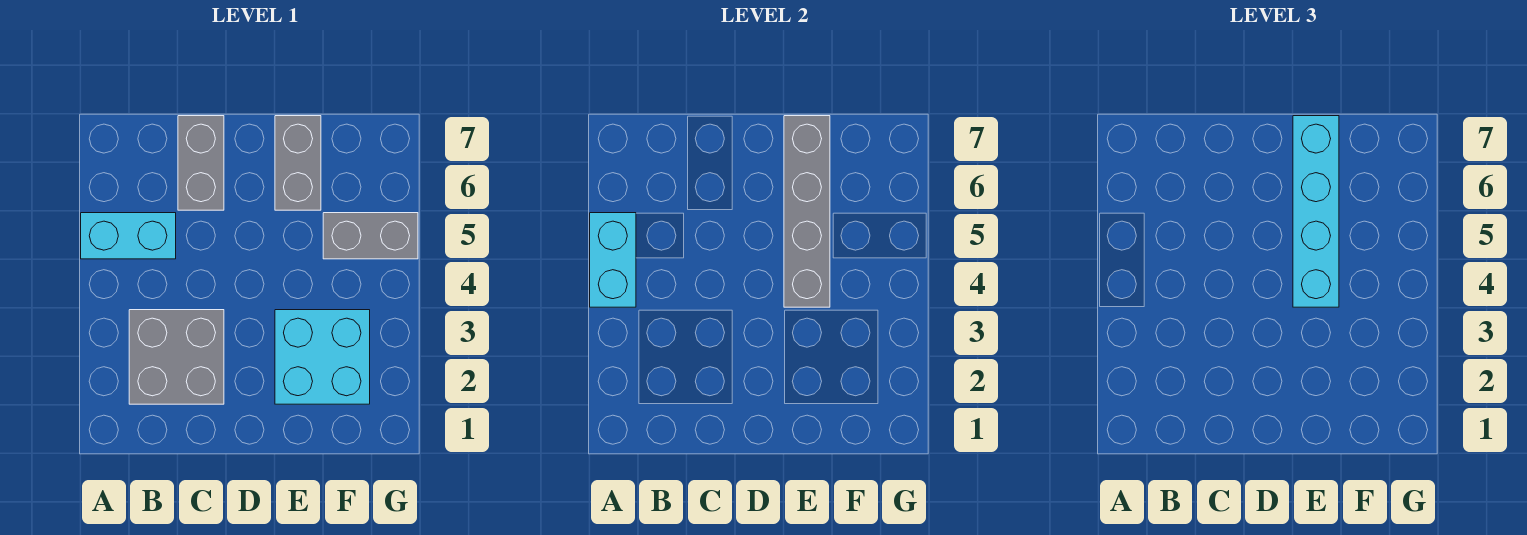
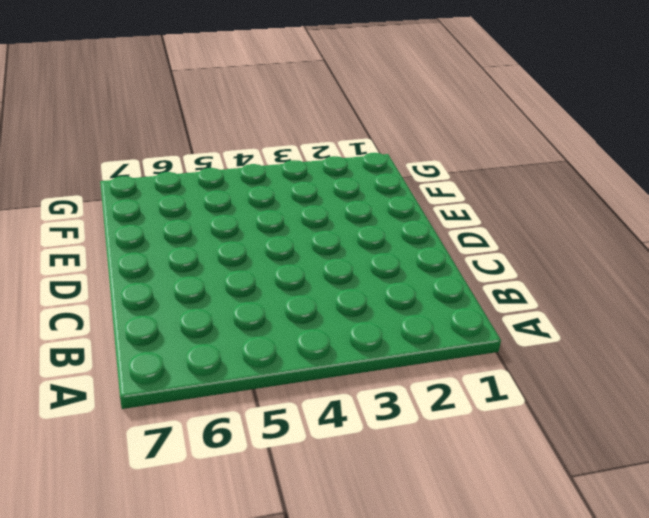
none -> cyan 1x2 brick [81,213,176,259]
none -> grey 2x2 brick [129,310,224,404]

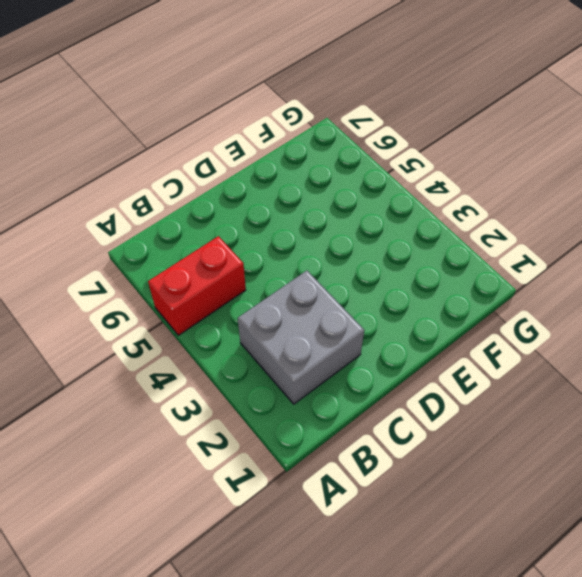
red 1x2 brick [148,236,246,335] -> cyan 1x2 brick [81,213,176,259]
none -> grey 1x2 brick [178,116,224,210]
none -> cyan 2x2 brick [275,310,370,404]

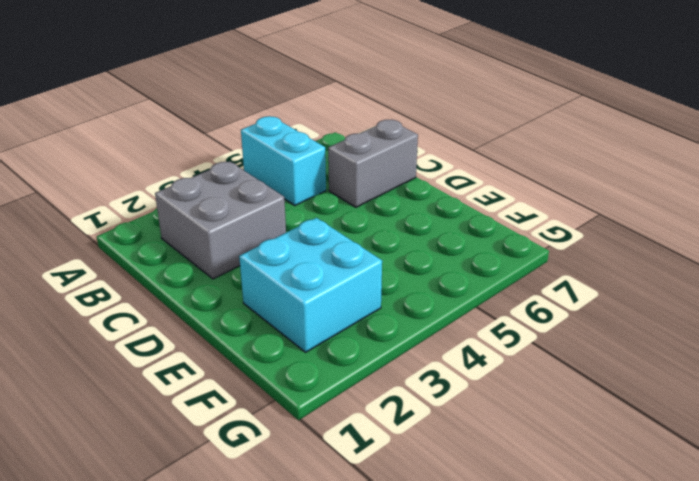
none -> grey 1x2 brick [275,116,321,210]
none -> grey 1x2 brick [323,213,418,259]

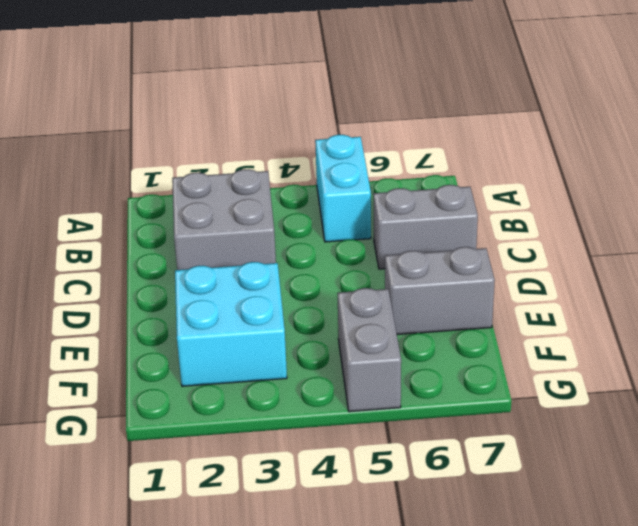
none -> cyan 1x2 brick [590,213,636,307]
none -> grey 1x4 brick [784,116,830,307]

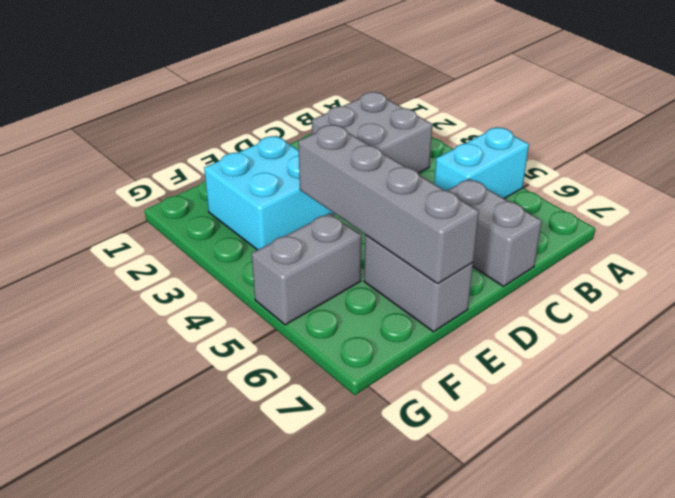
none -> cyan 1x2 brick [590,213,636,307]
none -> cyan 1x4 brick [1293,116,1339,307]

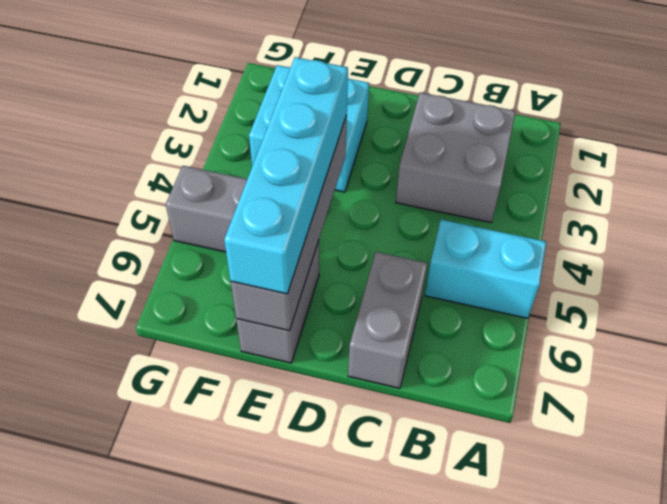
none -> cyan 1x2 brick [590,213,636,307]

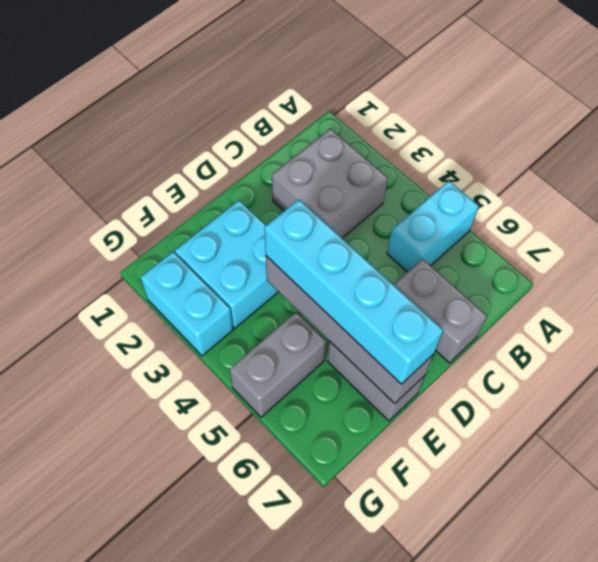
cyan 1x2 brick [141,252,233,356] -> cyan 1x2 brick moved to [590,213,636,307]

